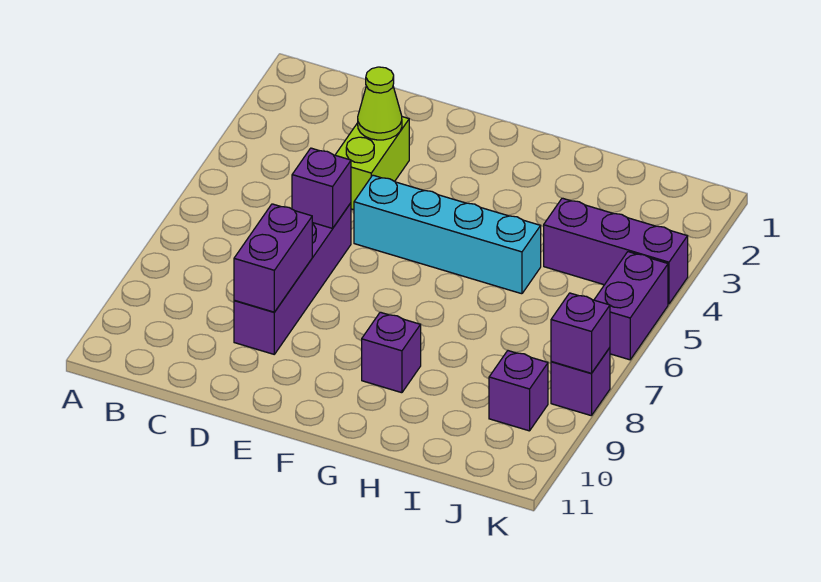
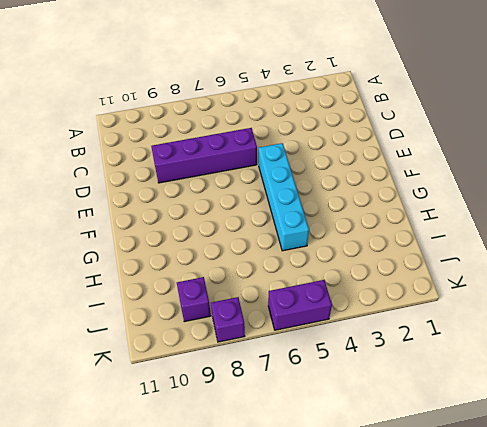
none -> lime 1x2 brick [336,117,409,210]
none -> purple 1x1 brick [362,312,421,393]
none -> purple 1x3 brick [544,198,688,304]

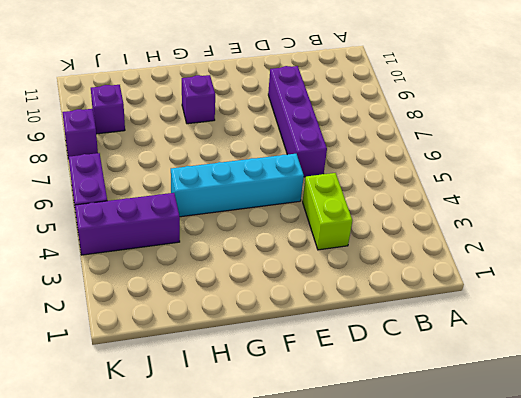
none -> lime 1x1 cone [358,67,402,140]
none -> purple 1x1 brick [292,148,351,228]
none -> purple 1x2 brick [234,204,312,312]

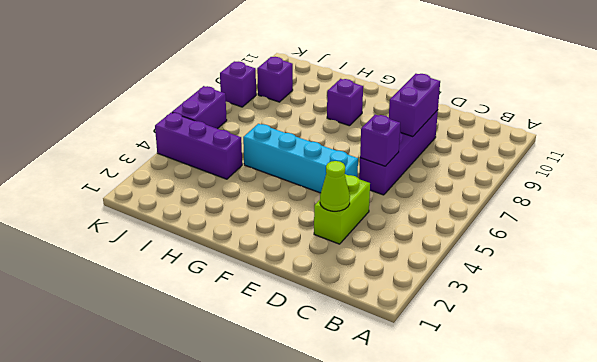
none -> purple 1x1 brick [551,293,610,373]

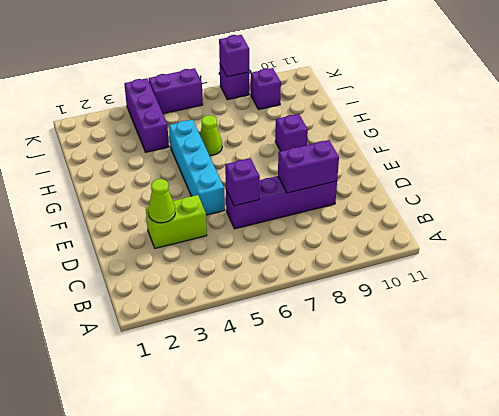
lime 1x1 cone [200,115,222,156] -> none

